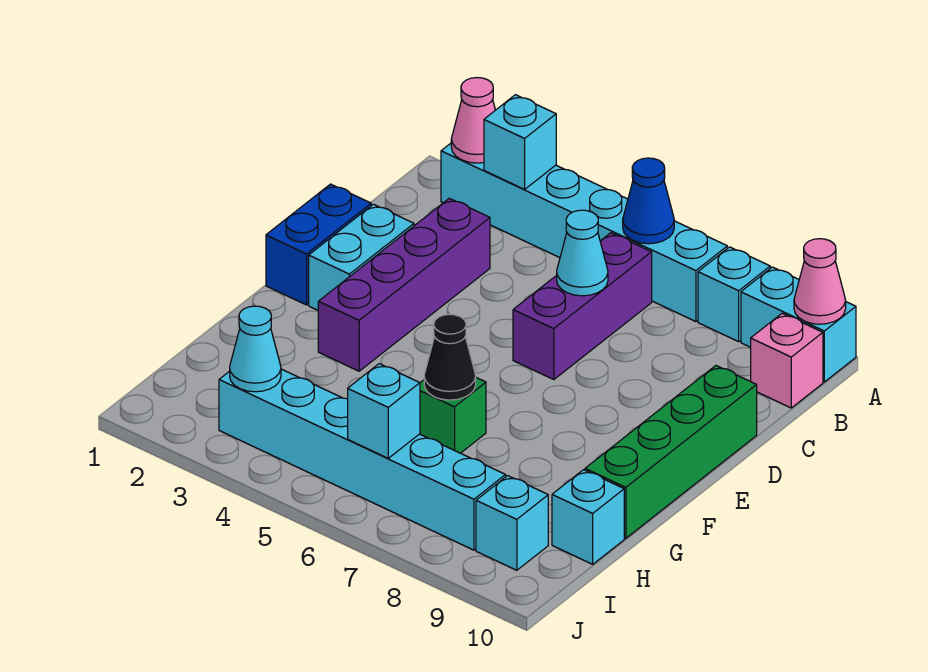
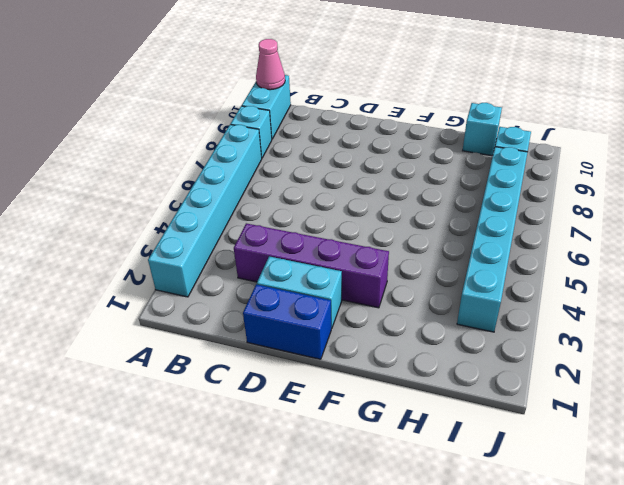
none -> purple 1x3 brick [513,233,652,380]
none -> pink 1x1 brick [751,313,823,408]
none -> green 1x4 brick [585,366,757,538]

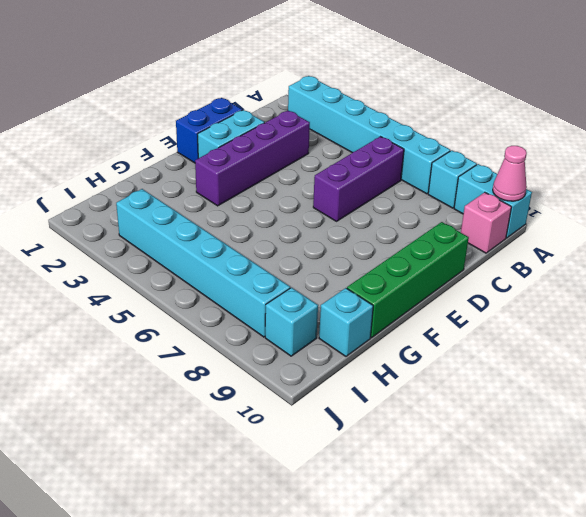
none -> green 1x1 brick [420,378,486,453]
none -> pink 1x1 cone [451,78,495,163]
none -> cyan 1x1 brick [484,95,556,189]

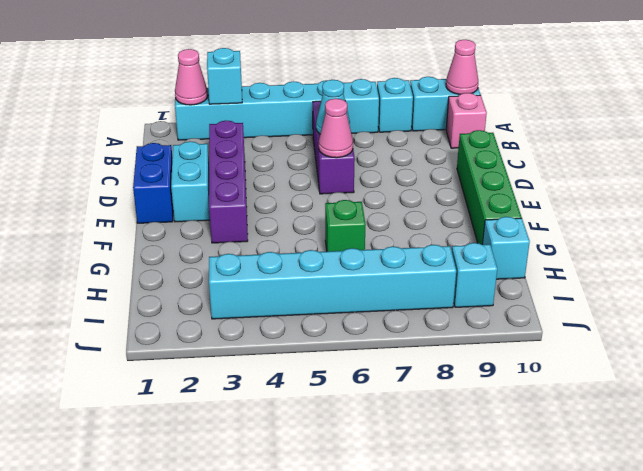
pink 1x1 cone [319,99,353,158] -> none
none -> blue 1x1 cone [623,158,674,244]
none -> black 1x1 cone [424,314,476,400]
none -> cyan 1x1 cone [230,306,281,392]

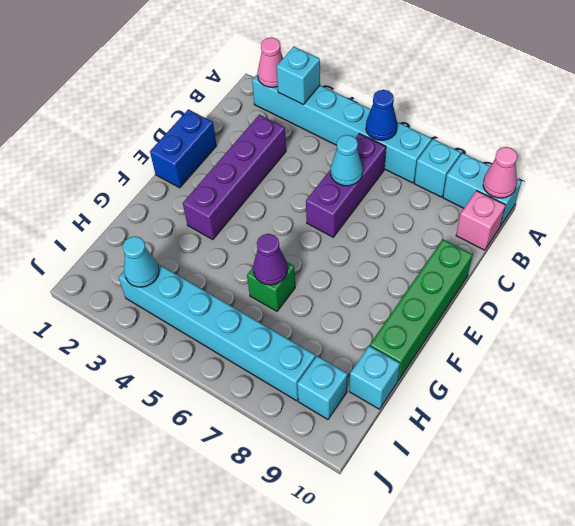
purple 1x1 cone [253,234,288,285] -> black 1x1 cone [424,314,476,400]
none -> cyan 1x2 brick [309,204,414,310]
none -> cyan 1x1 brick [348,364,420,458]

